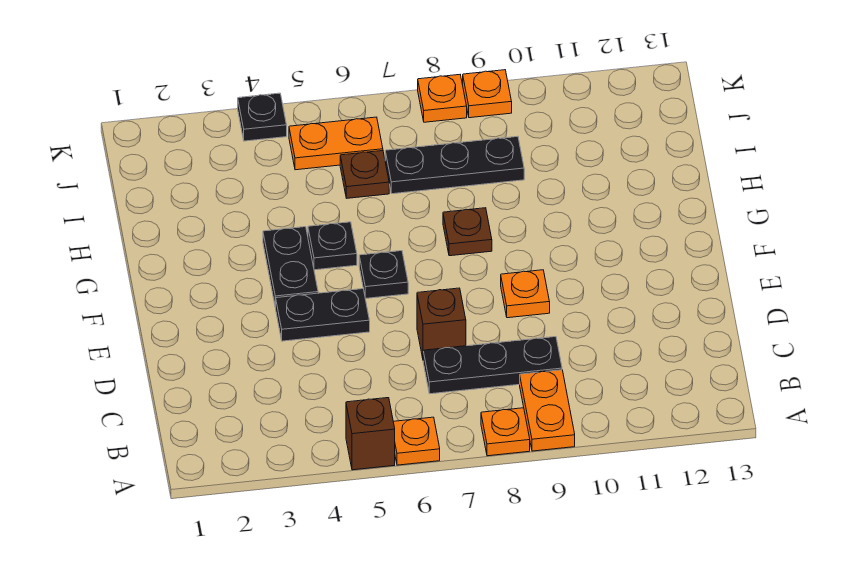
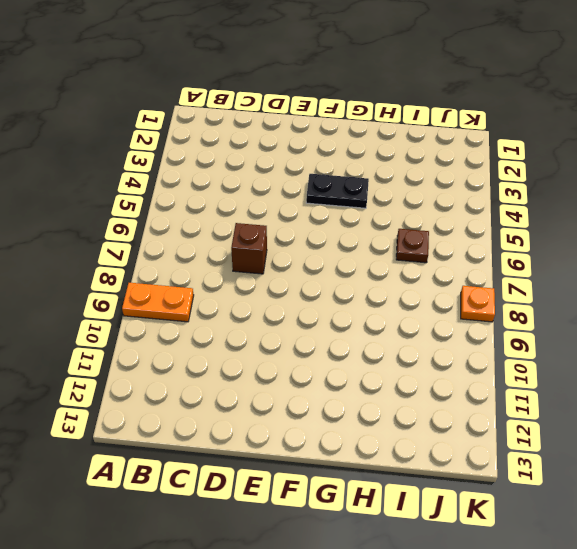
none -> brown 1x1 brick [346,398,395,470]
none -> orange 1x1 plate [393,417,440,465]
none -> orange 1x1 plate [481,408,530,456]

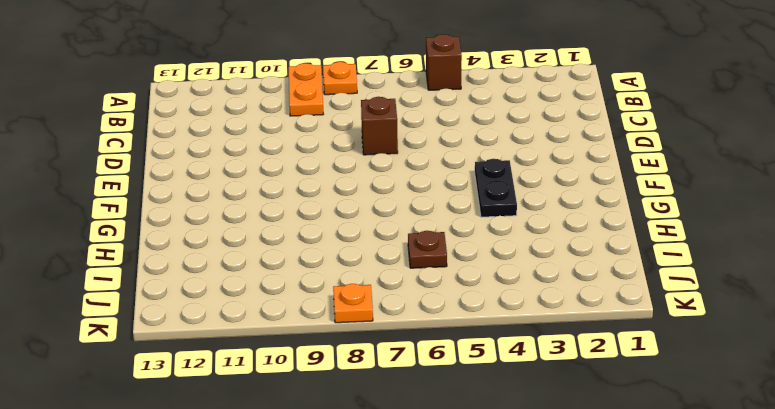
none -> orange 1x1 plate [393,417,440,465]
none -> black 1x3 plate [423,337,562,394]
none -> black 1x2 plate [276,289,370,341]

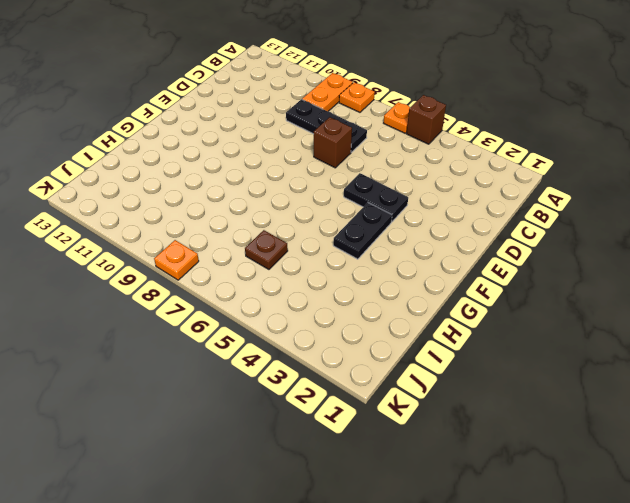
none -> orange 1x1 plate [501,270,550,318]
none -> black 1x1 plate [359,251,408,299]
none -> black 1x1 plate [308,222,357,270]

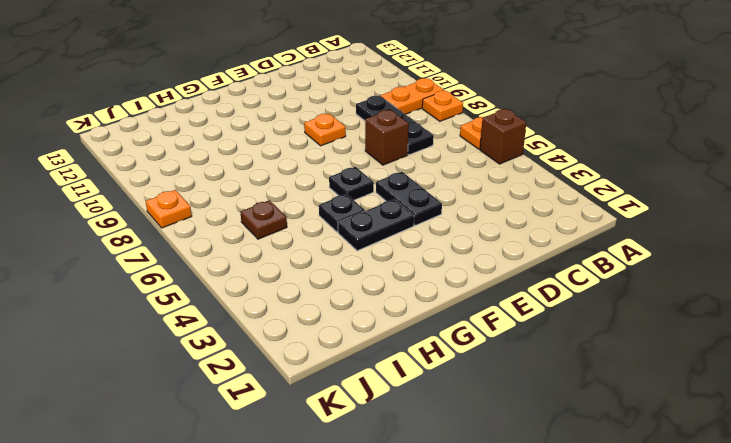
none -> brown 1x1 plate [443,208,492,256]
none -> black 1x3 plate [385,136,524,194]
none -> orange 1x2 plate [289,117,383,170]

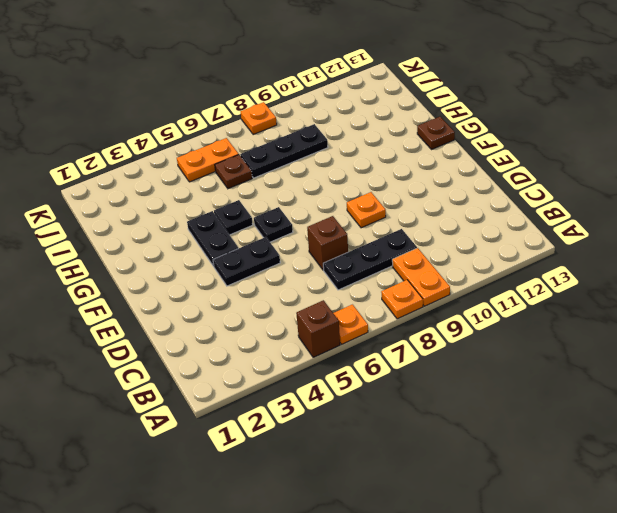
brown 1x1 plate [417,117,455,150] -> brown 1x1 plate moved to [443,208,492,256]
none -> black 1x1 plate [238,93,287,141]
none -> orange 1x1 plate [463,70,512,118]

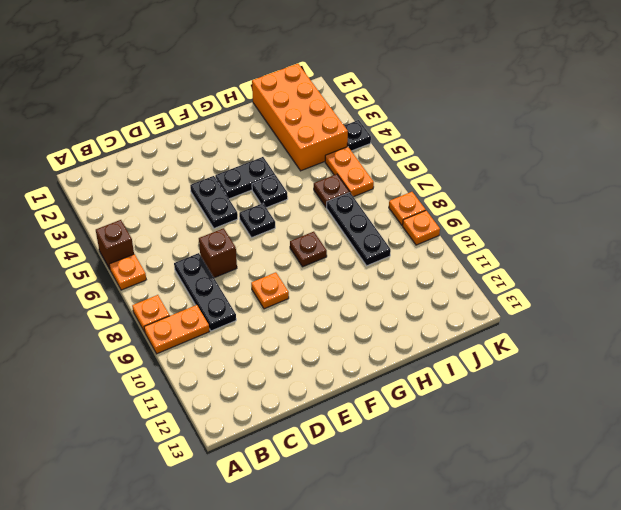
orange 2x4 brick [252,64,348,171] -> none

